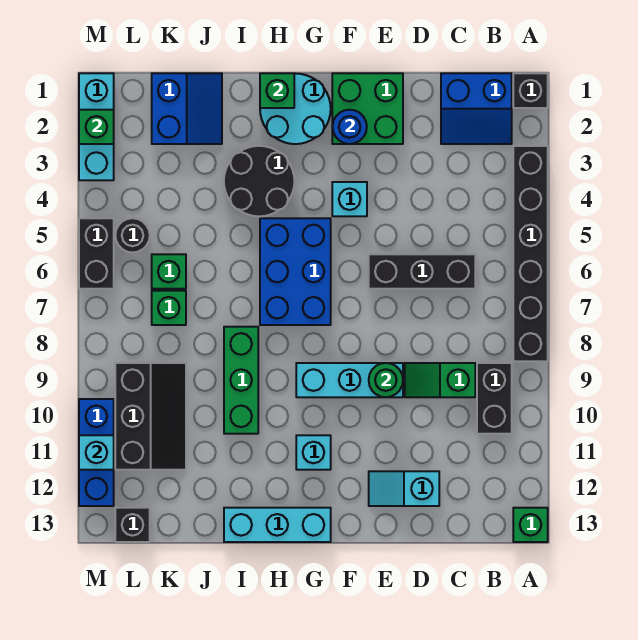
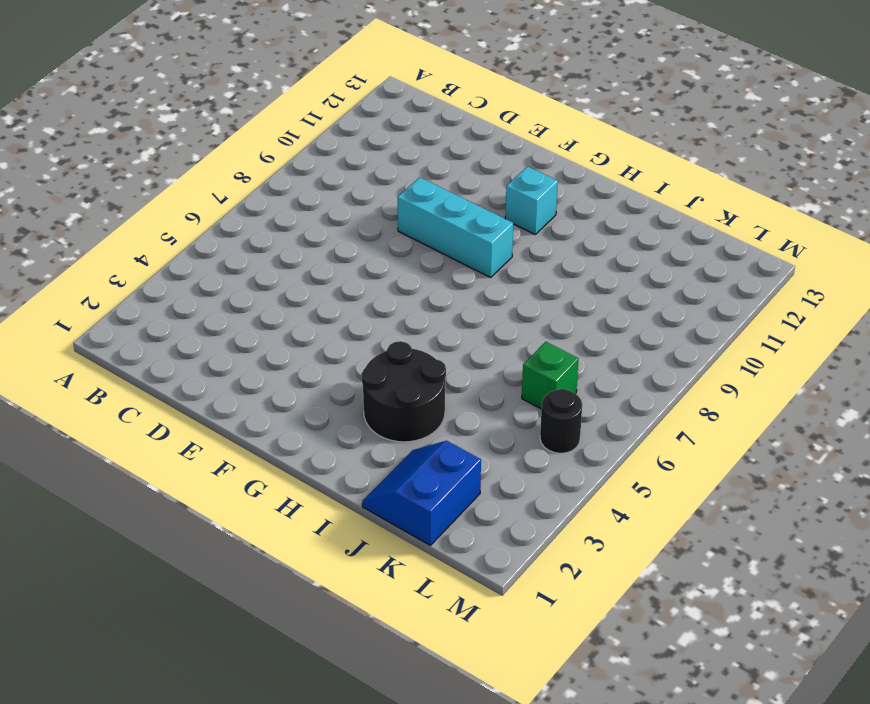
none -> black 1x1 brick [513,73,548,108]
none -> black 1x6 brick [513,146,548,361]
none -> green 1x1 brick [513,508,548,542]
none -> blue 2x2 slope [441,73,512,144]

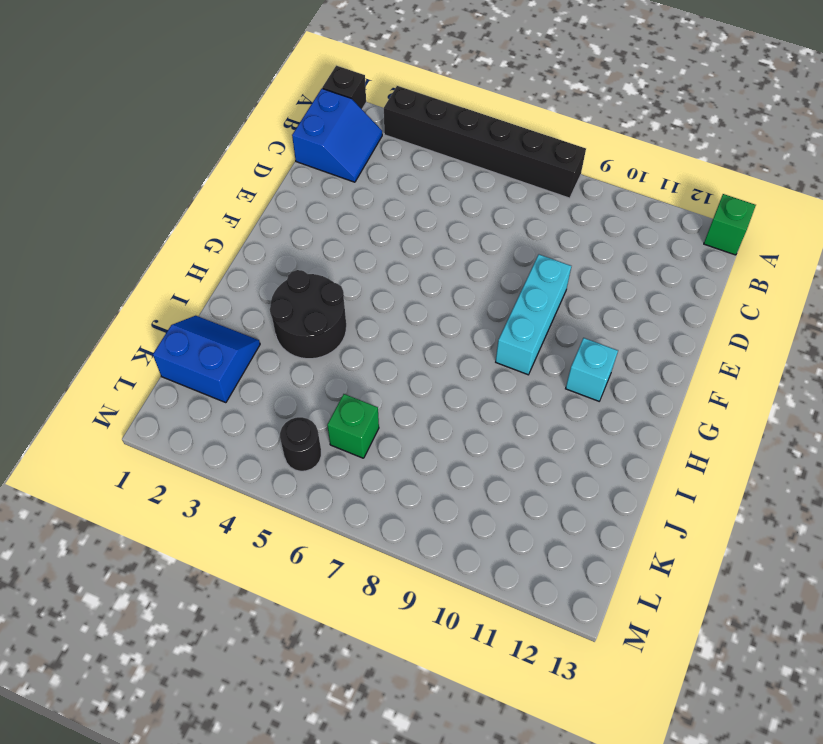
none -> black 1x2 brick [477,363,512,434]
none -> black 1x3 brick [369,254,475,289]
none -> green 1x2 slope [405,363,475,397]
none -> cyan 1x2 slope [369,471,439,506]

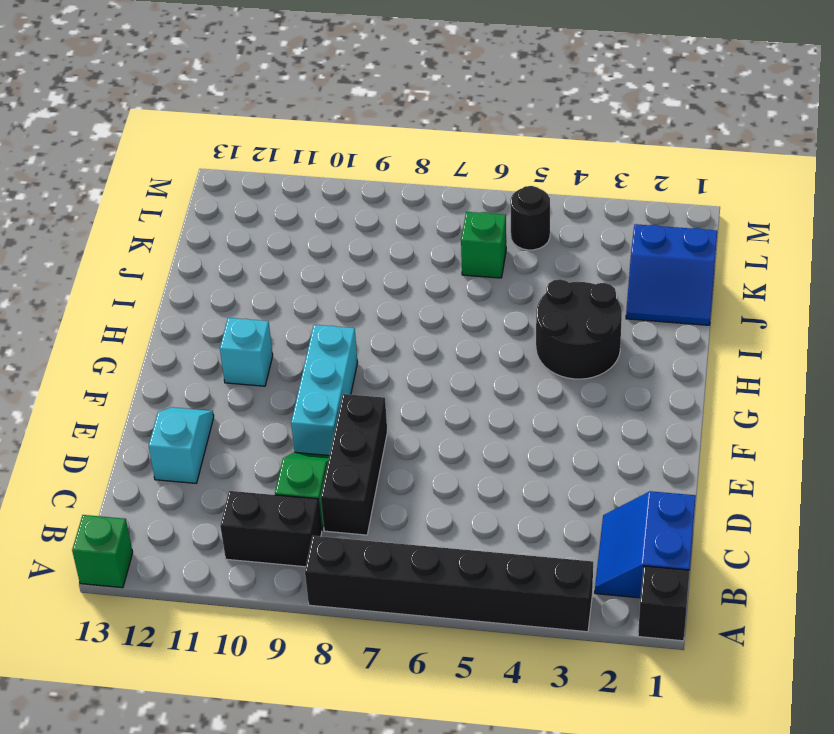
black 1x3 brick [321,394,387,535] -> black 1x3 brick moved to [369,254,475,289]
none -> green 2x2 brick [332,73,403,144]
none -> cyan 1x1 brick [332,182,367,216]
none -> cyan 2x2 round brick [260,73,331,144]
none -> blue 2x3 brick [260,218,331,325]

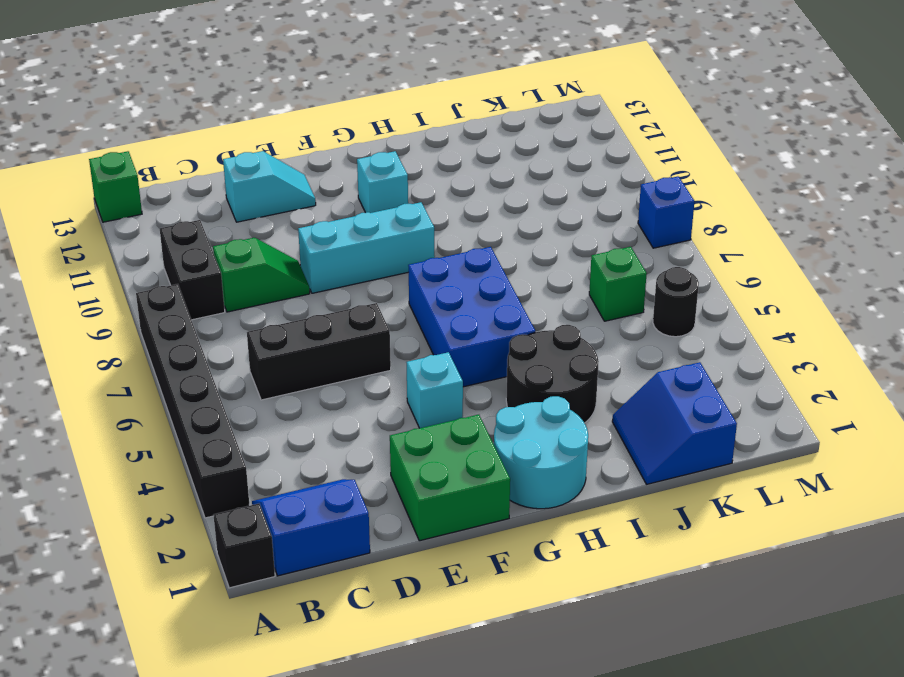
blue 1x1 brick [638,176,694,248] -> none
none -> cyan 1x3 brick [224,508,331,542]
none -> green 1x3 brick [224,327,258,434]
none -> green 1x1 brick [152,291,186,325]
none -> black 2x3 slope [115,363,186,470]

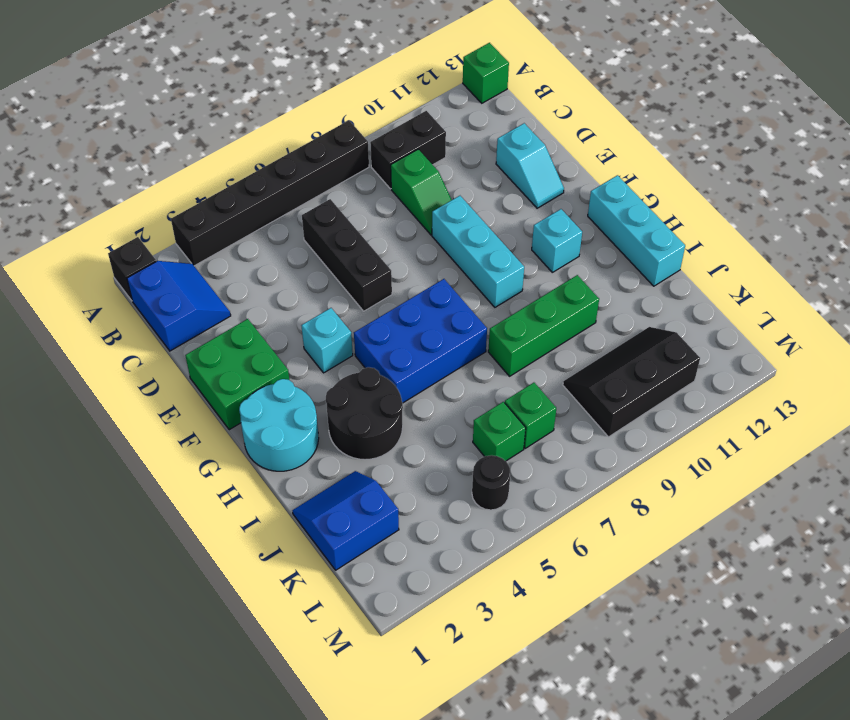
none -> black 1x1 brick [115,508,150,542]
none -> cyan 1x3 brick [79,73,114,180]
none -> black 1x2 brick [79,218,114,289]
none -> blue 1x3 brick [79,399,114,506]

